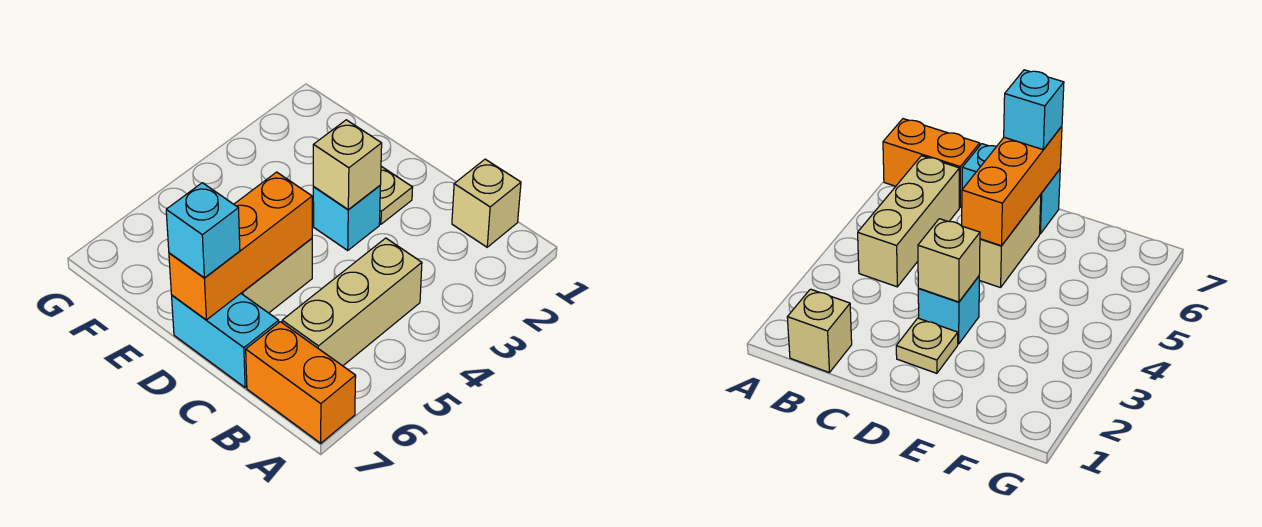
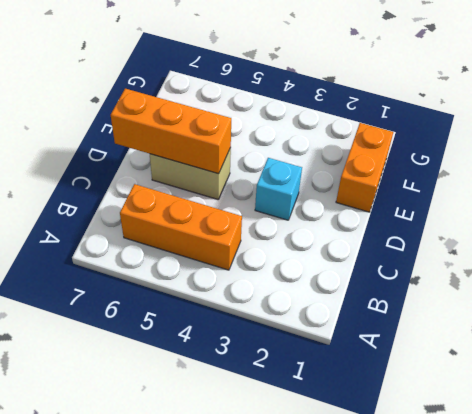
orange 1x3 brick [120,184,242,270] -> tan 1x3 brick [282,238,422,366]
orange 1x2 brick [336,123,393,212] -> orange 1x2 brick moved to [246,322,356,443]
none -> tan 1x1 brick [452,159,521,247]
none -> cyan 1x2 brick [172,294,279,388]

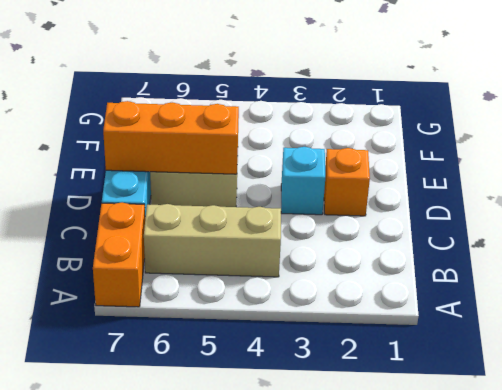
orange 1x1 brick [324,148,370,216] -> tan 1x1 plate [379,166,413,224]
none -> tan 1x1 brick [452,159,521,247]
none -> tan 1x1 brick [313,120,382,209]

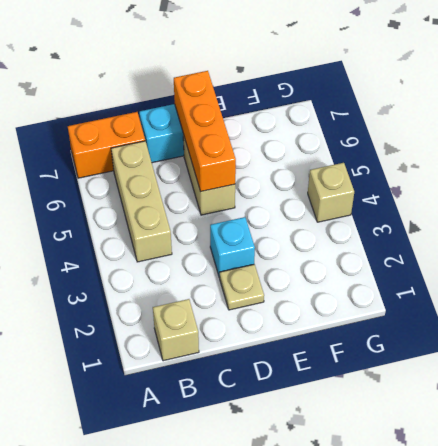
tan 1x1 brick [308,163,354,222] -> tan 1x1 brick moved to [313,120,382,209]
none -> cyan 1x1 brick [166,183,240,278]

